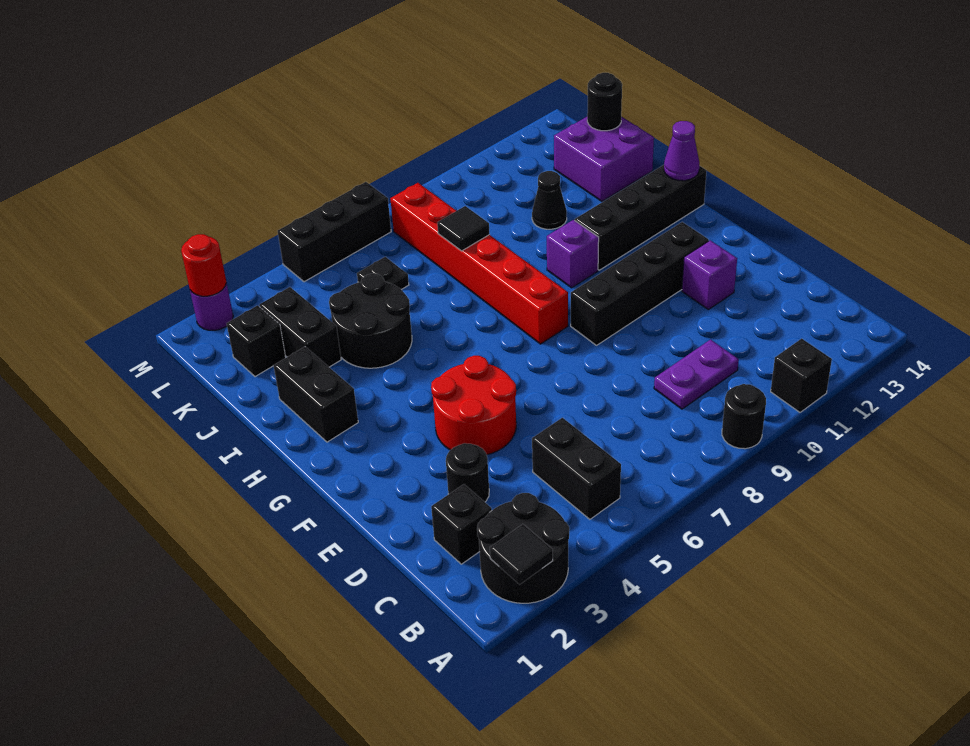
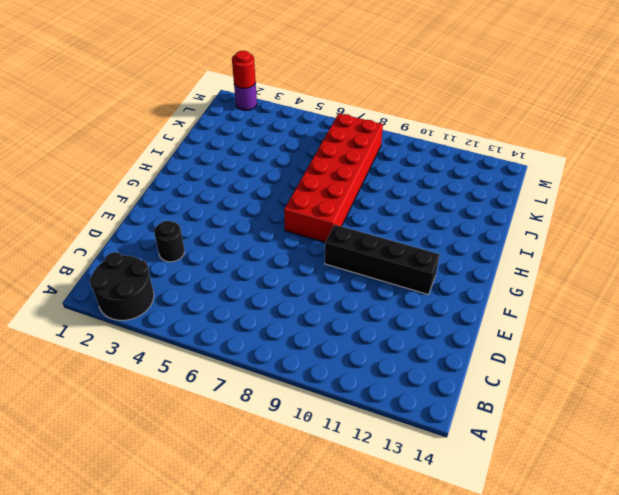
red 2x6 brick [284,113,383,242] -> red 1x6 brick [390,183,568,344]
none -> black 1x1 round brick [722,384,766,449]
none -> black 1x1 brick [771,339,832,412]
none -> black 1x2 brick [532,418,621,519]

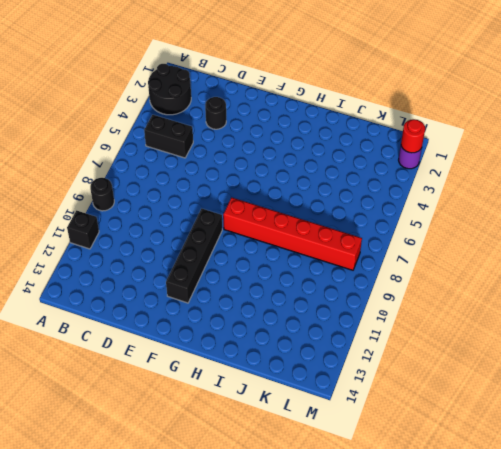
none -> black 1x1 brick [431,484,492,564]
none -> purple 1x2 plate [654,340,739,409]
none -> red 2x2 round brick [431,356,516,455]

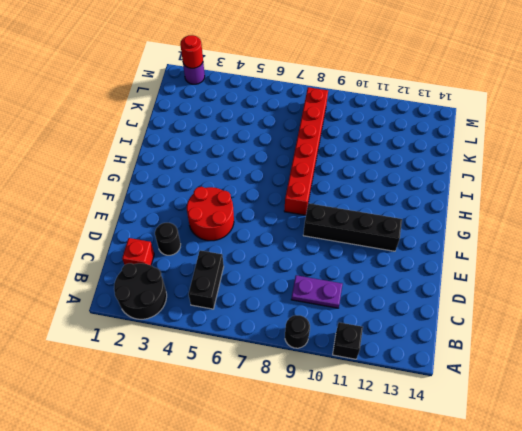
red 1x1 brick [122,238,154,265] -> black 1x1 brick [431,484,492,564]
none -> purple 1x1 brick [682,240,737,309]
none -> black 1x2 brick [273,347,358,442]
none -> purple 1x1 brick [547,220,599,288]

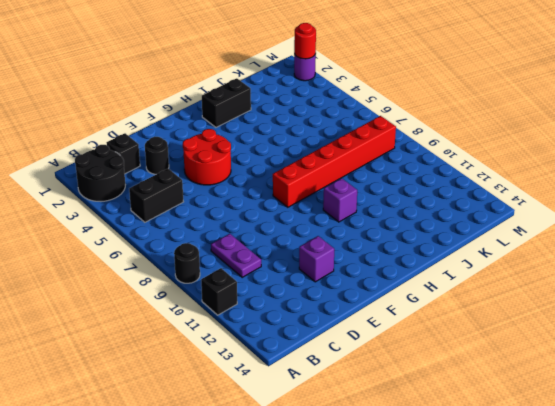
none -> black 1x4 brick [571,222,709,345]
none -> black 1x4 brick [575,165,707,270]
none -> black 2x2 round brick [329,274,412,368]

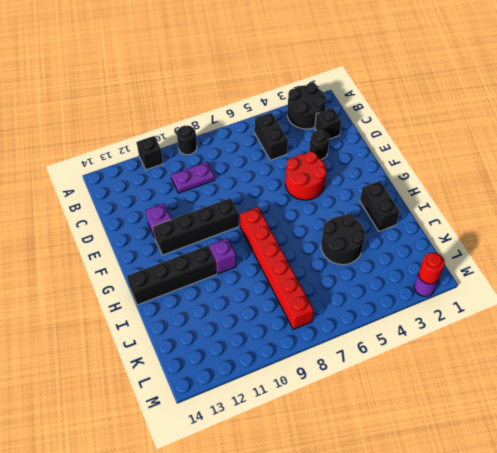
none -> black 1x2 brick [259,287,341,367]
none -> black 1x1 cone [532,171,567,229]
none -> purple 2x2 brick [554,117,654,201]

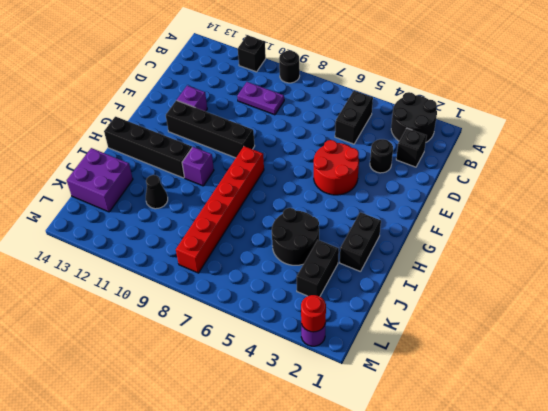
none -> black 1x1 brick [227,305,286,377]
none -> black 1x1 plate [357,257,409,290]
none -> black 1x3 brick [278,182,391,282]

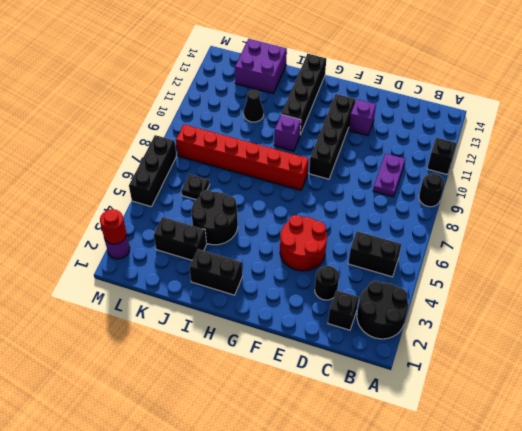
none -> black 1x1 brick [227,305,286,377]
none -> black 1x1 tile [490,524,553,584]
none -> purple 1x1 cone [664,121,699,181]

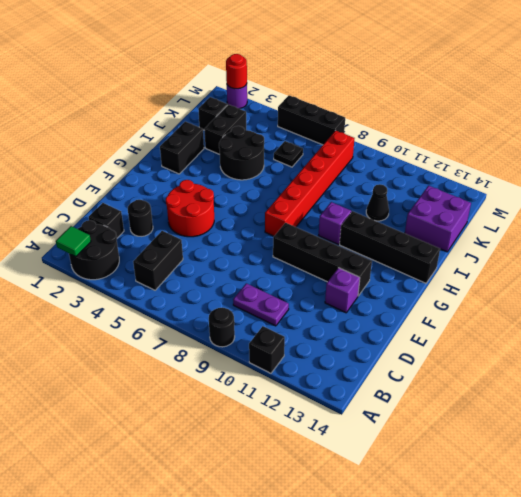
green 1x1 tile [56,226,91,257] -> black 1x1 tile [490,524,553,584]
none -> purple 1x1 cone [664,121,699,181]
none -> black 1x1 tile [437,206,490,251]
none -> black 1x1 round brick [587,73,622,131]

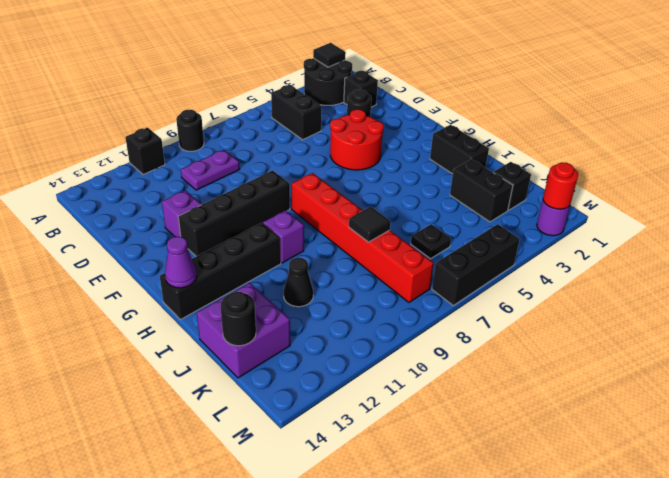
none -> black 2x2 round brick [329,274,412,368]

